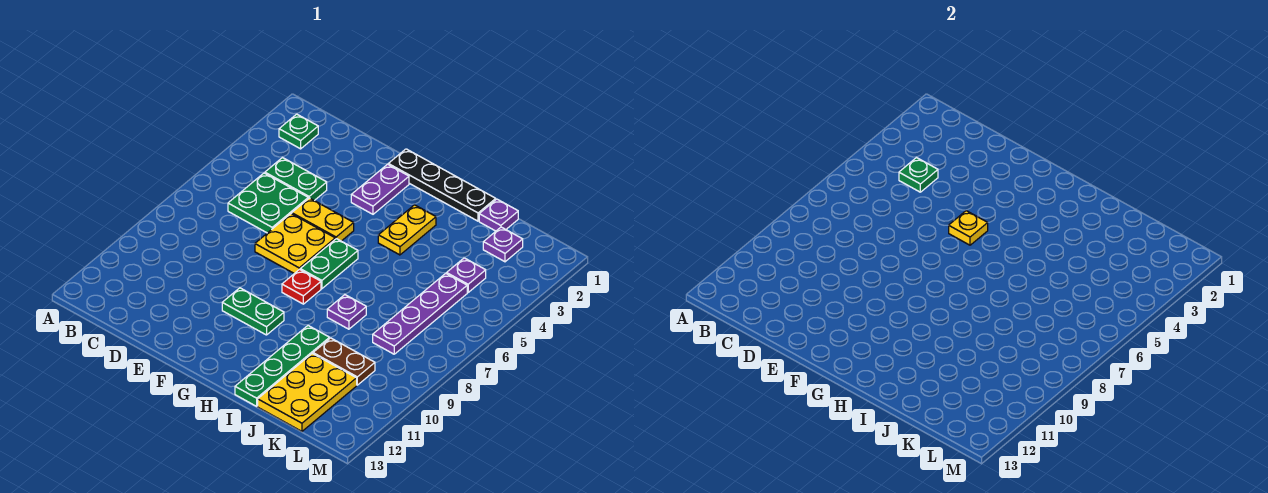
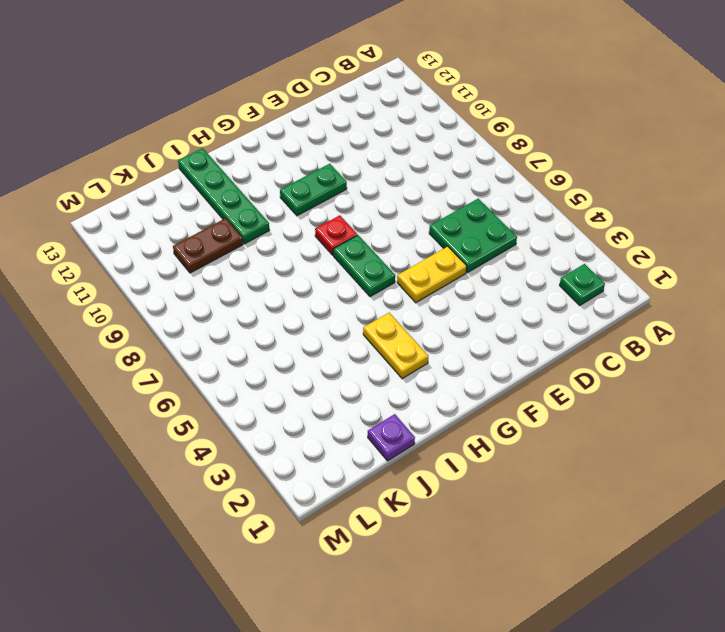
none -> green 1x2 plate [265,158,327,201]
none -> yellow 2x2 plate [255,214,335,274]
none -> black 1x4 plate [388,149,496,221]

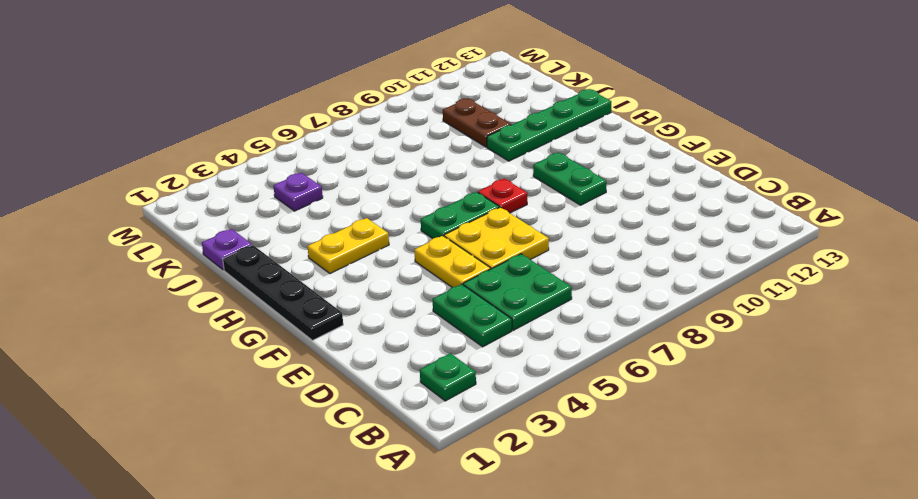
none -> purple 1x2 plate [351,164,409,214]
none -> purple 1x1 plate [327,295,366,329]
none -> yellow 2x3 plate [258,353,357,431]

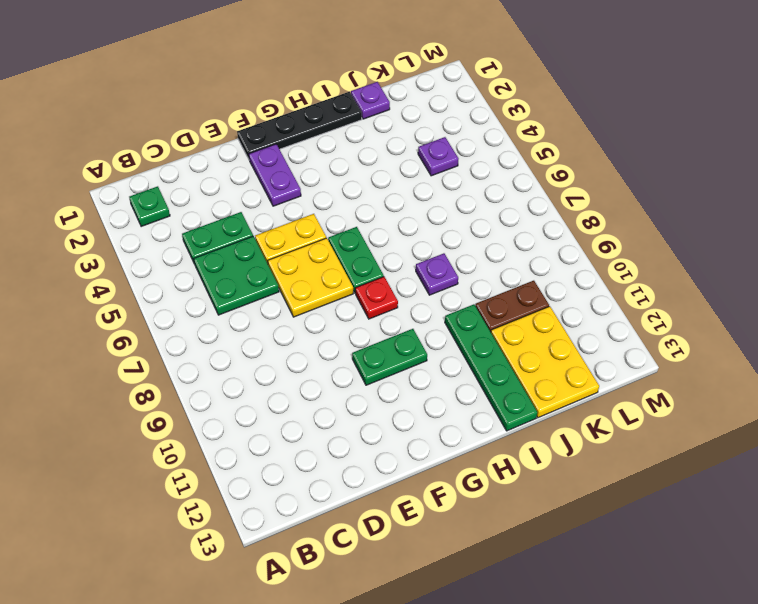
none -> yellow 1x2 plate [378,205,436,255]
none -> purple 1x1 plate [483,227,523,262]
none -> purple 1x4 plate [373,273,467,354]

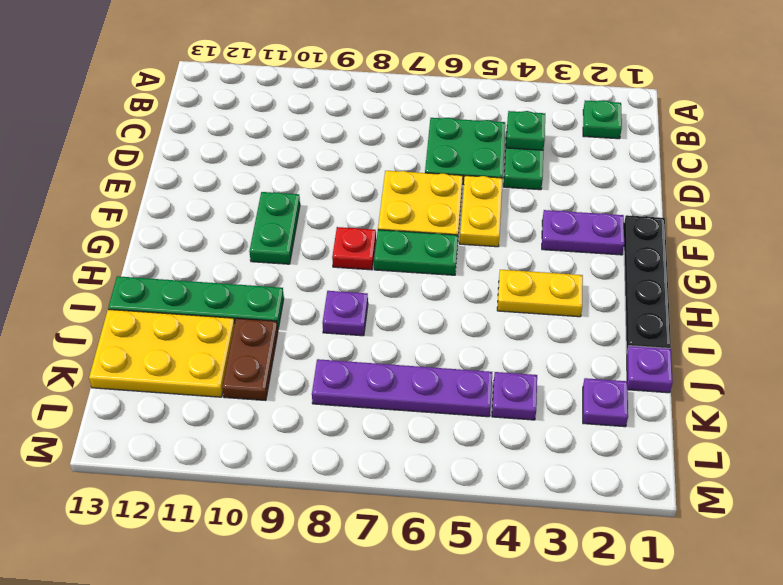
none -> yellow 1x1 plate [949,211,988,245]

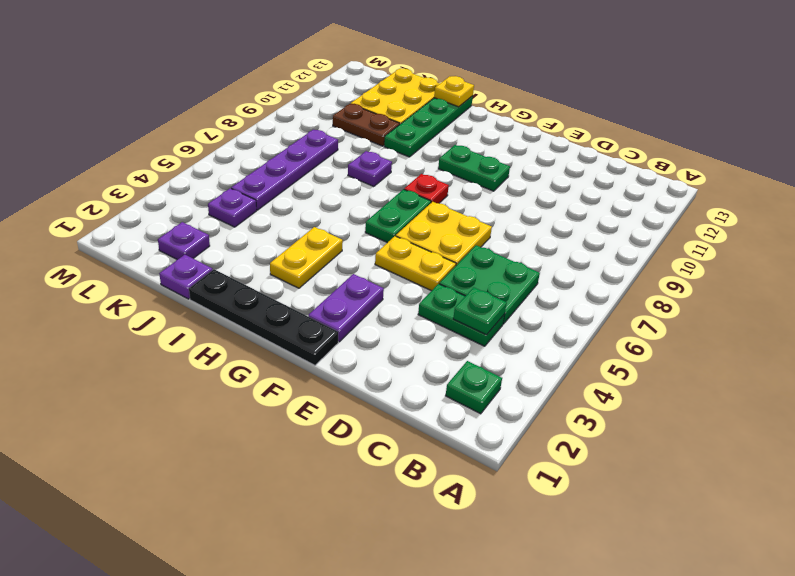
yellow 1x1 plate [434,76,474,107] -> yellow 1x1 plate moved to [949,211,988,245]

